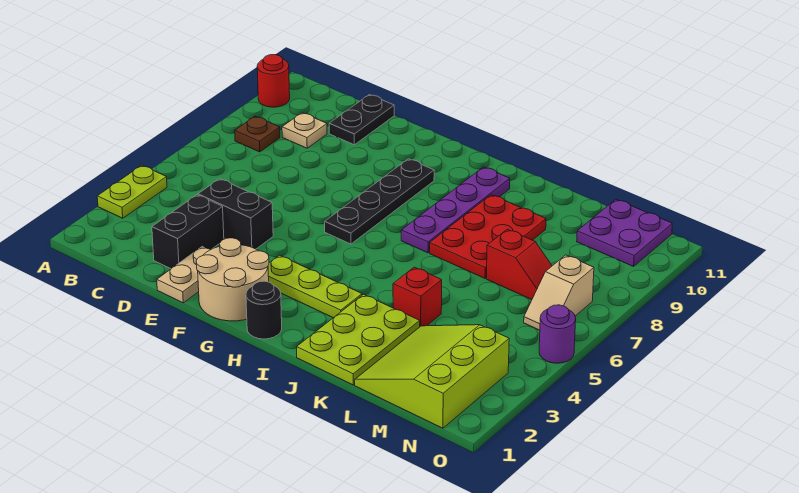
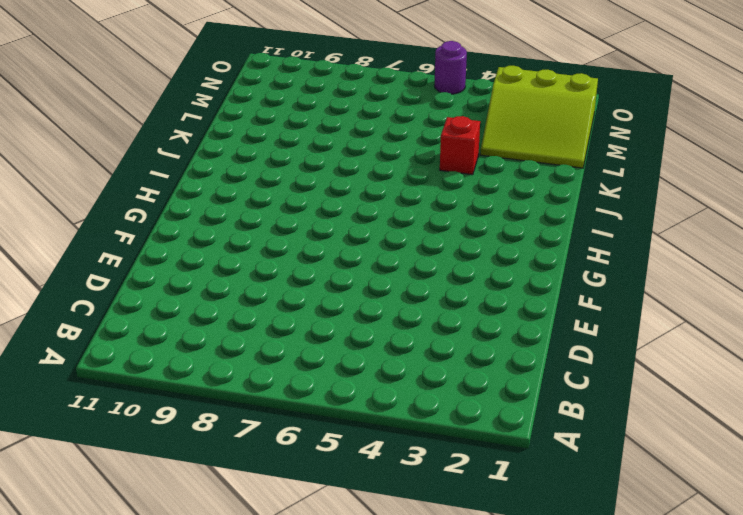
none -> lime 1x2 plate [97,165,167,218]
none -> red 1x1 round brick [257,55,290,107]
none -> brown 1x1 plate [235,116,280,152]

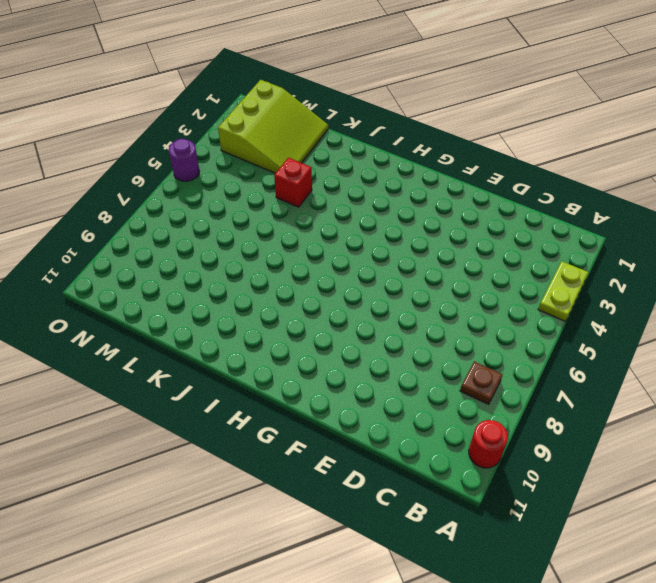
none -> tan 1x1 plate [282,113,327,148]
none -> black 1x2 brick [152,195,224,269]
none -> black 1x2 brick [198,179,273,249]

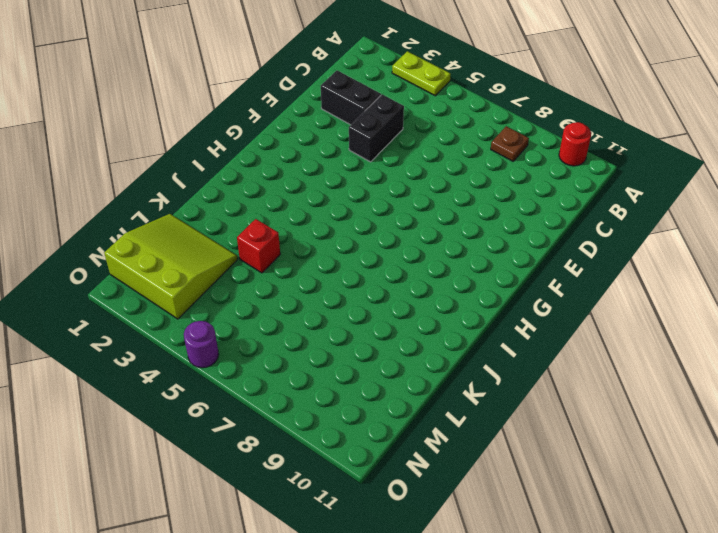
none -> tan 1x1 plate [282,113,327,148]
none -> black 1x2 plate [329,95,394,145]
none -> tan 1x2 plate [157,247,211,303]

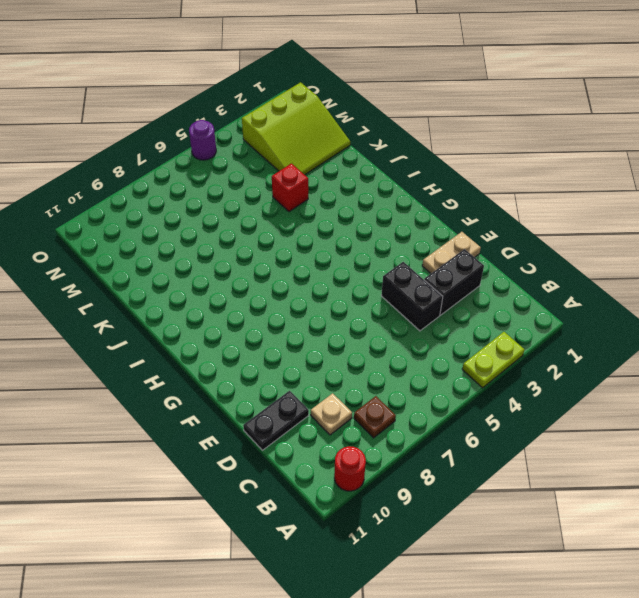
none -> tan 2x2 round brick [196,238,269,321]
none -> lime 1x3 plate [268,255,362,318]
none -> black 1x4 plate [325,159,434,244]

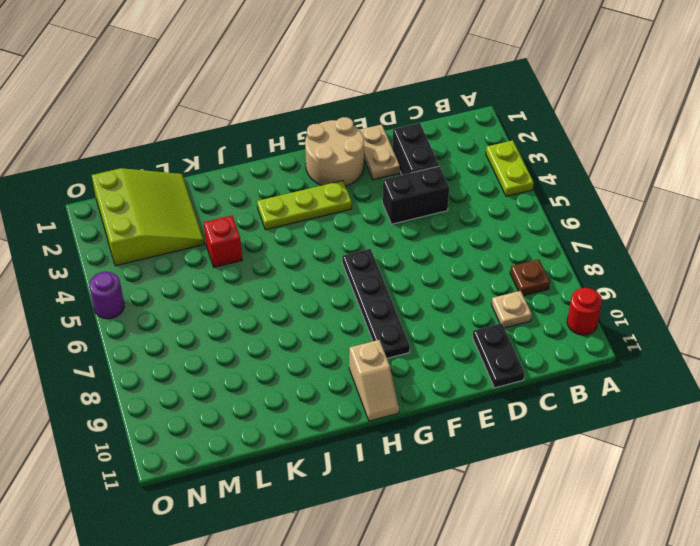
tan 1x2 slope [349,340,399,421] -> tan 1x2 slope turned to [524,255,594,330]
none -> black 1x1 round brick [246,281,282,339]
none -> purple 1x4 plate [401,167,510,253]
none -> lime 2x3 plate [297,294,420,385]

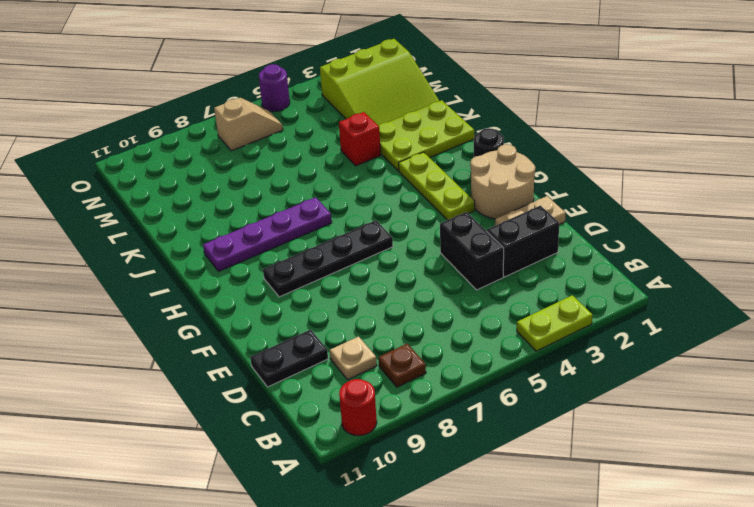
none -> red 2x3 plate [430,195,546,278]
none -> red 1x2 slope [486,229,552,300]
none -> purple 2x2 plate [577,199,672,266]

